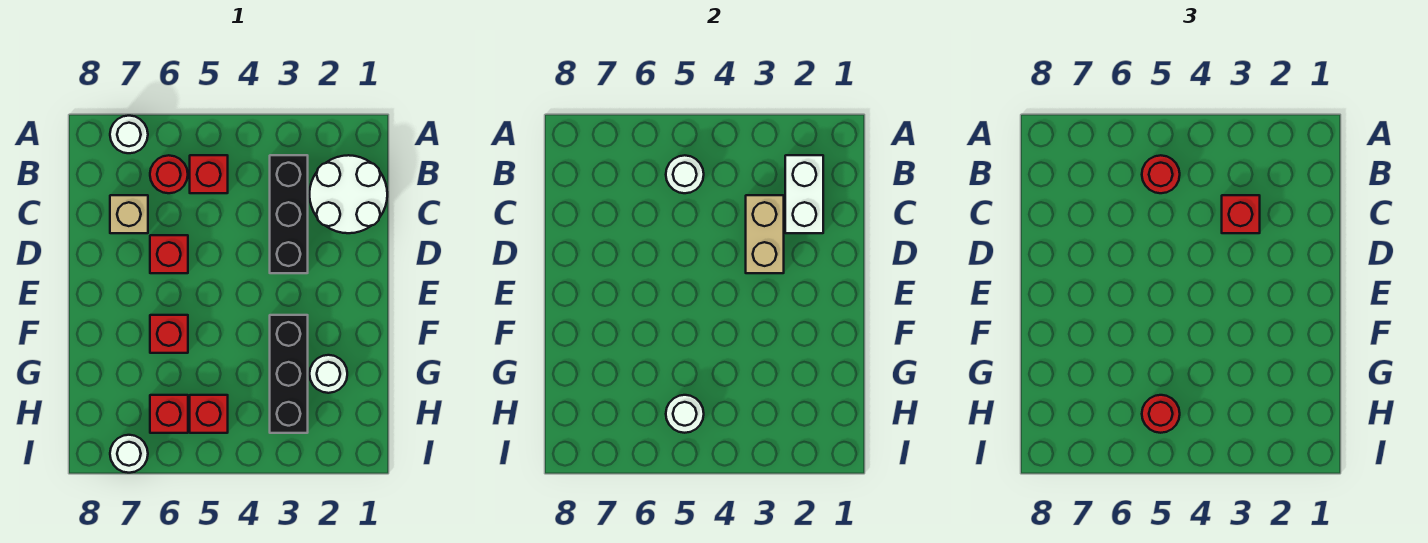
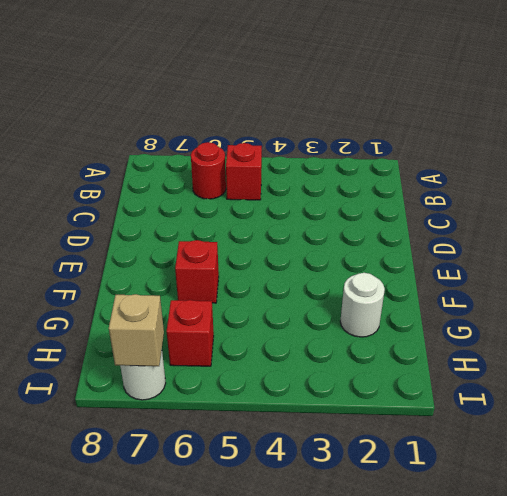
tan 1x1 brick [109,294,164,366] -> tan 1x1 brick moved to [110,195,148,233]
none -> white 1x1 round brick [110,116,148,153]
none -> white 2x2 round brick [310,155,387,233]
none -> black 1x3 brick [270,155,308,273]

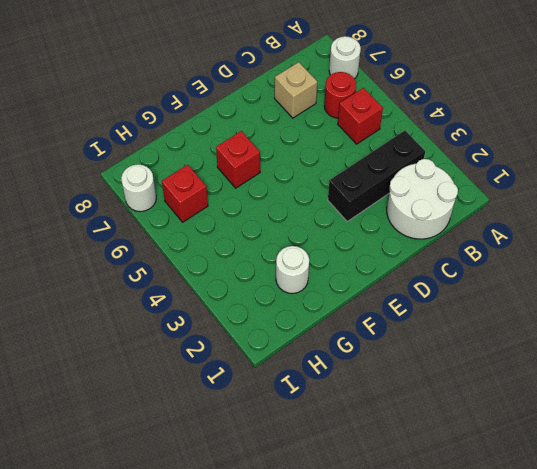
none -> red 1x1 brick [150,235,188,273]
none -> black 1x3 brick [270,315,308,433]
none -> red 1x1 brick [190,395,228,433]

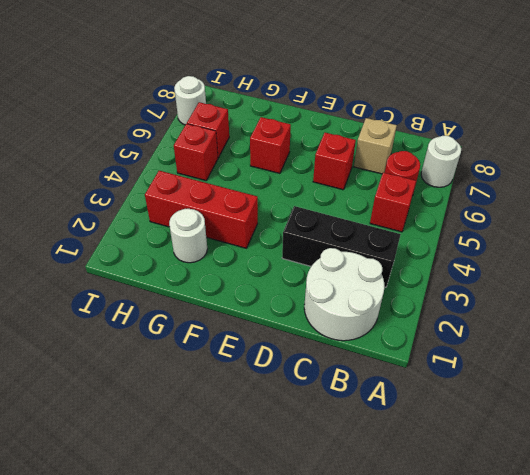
red 1x3 brick [145,171,258,248] -> black 1x3 brick [270,315,308,433]
none -> white 1x2 brick [785,155,823,233]
none -> white 1x1 round brick [666,155,704,193]
none -> tan 1x2 brick [746,195,784,273]

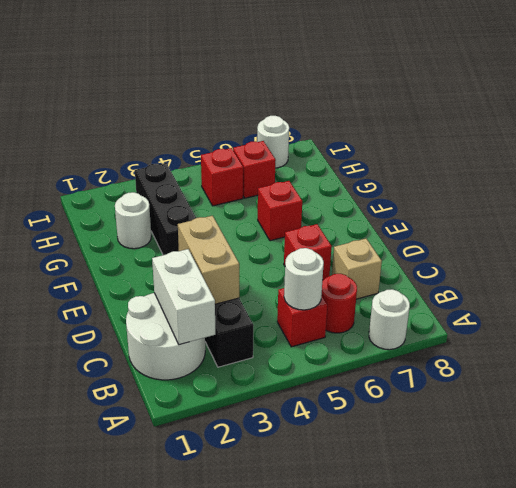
none -> white 1x1 round brick [666,395,704,433]
none -> red 1x1 round brick [1142,155,1180,193]
none -> red 1x1 brick [1222,195,1260,233]

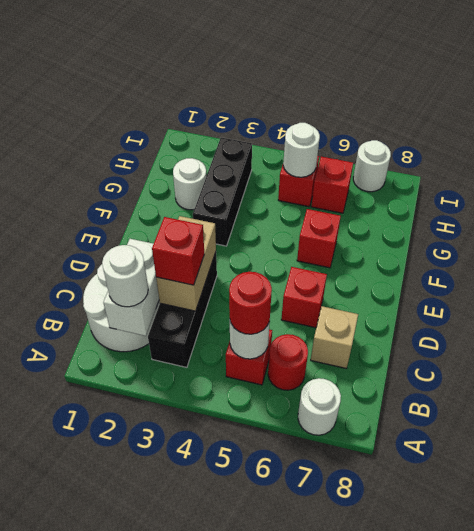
white 1x1 round brick [102,245,148,307] -> none
none -> red 1x1 round brick [1142,395,1180,433]

